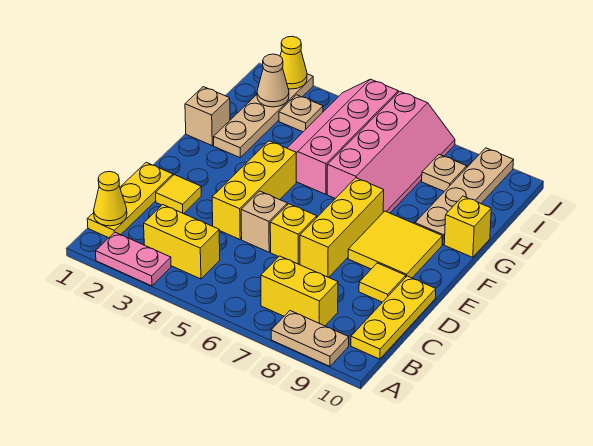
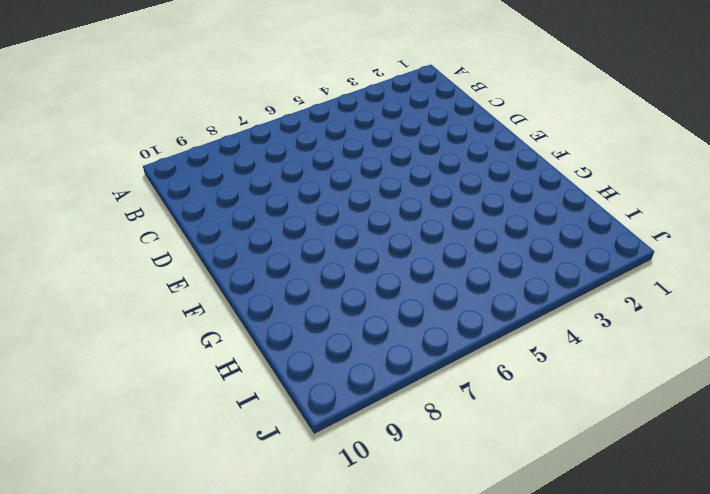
none -> pink 1x2 plate [96,232,171,286]
none -> tan 1x2 plate [271,311,349,366]
none -> yellow 1x3 plate [87,162,173,238]

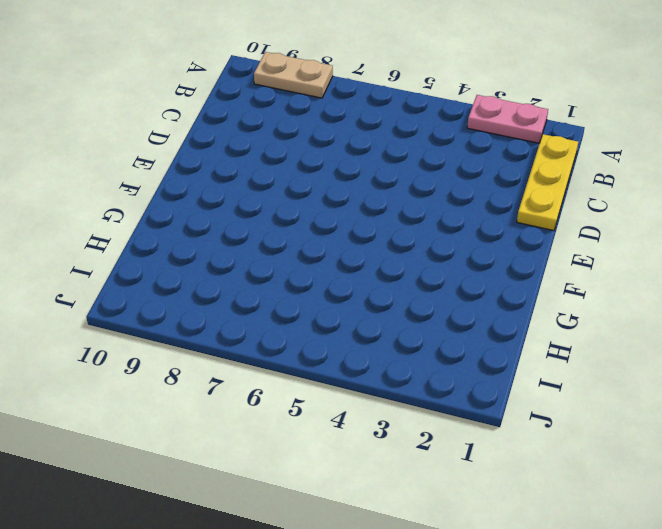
none -> yellow 1x2 brick [144,205,220,279]
none -> yellow 1x2 brick [261,256,338,326]
none -> yellow 1x3 plate [351,276,436,359]

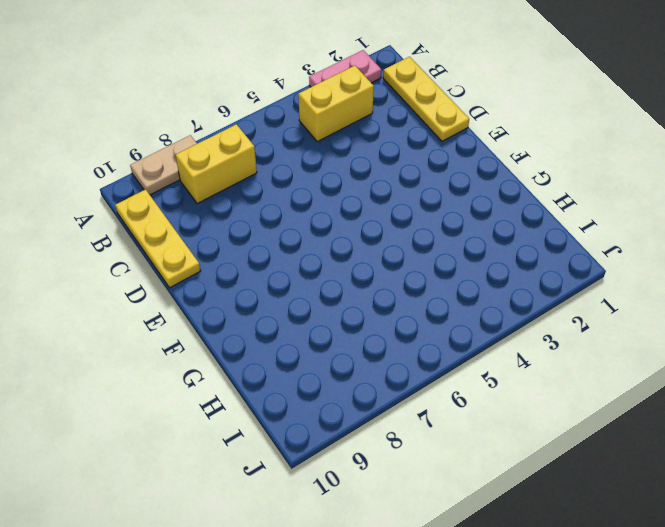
none -> yellow 1x1 tile [156,175,201,214]
none -> yellow 1x3 brick [212,141,296,239]
none -> tan 1x1 brick [241,191,287,252]

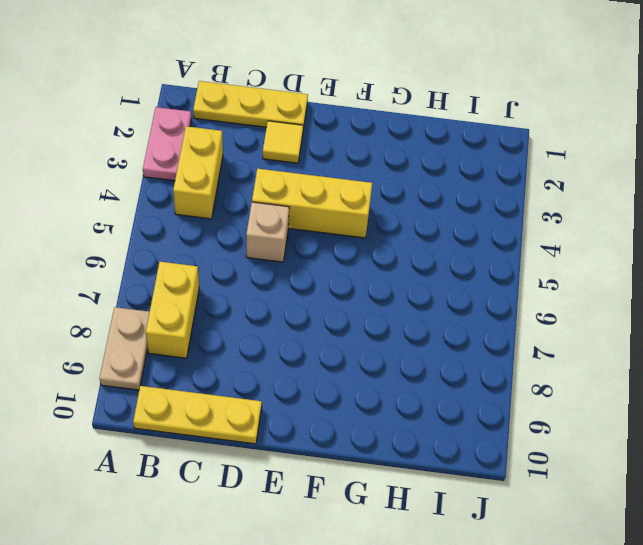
none -> yellow 1x1 brick [270,204,317,264]
none -> yellow 1x3 brick [300,178,384,277]
none -> yellow 1x1 tile [359,263,406,302]

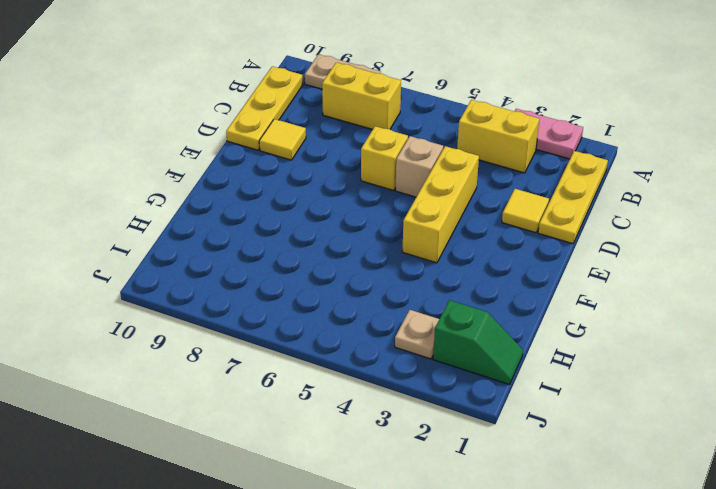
green 1x2 slope [433,300,523,385] -> tan 1x4 plate [214,74,313,157]
none -> yellow 1x3 brick [300,178,384,277]
none -> yellow 2x2 tile [348,211,442,278]
none -> tan 1x1 brick [185,87,230,145]

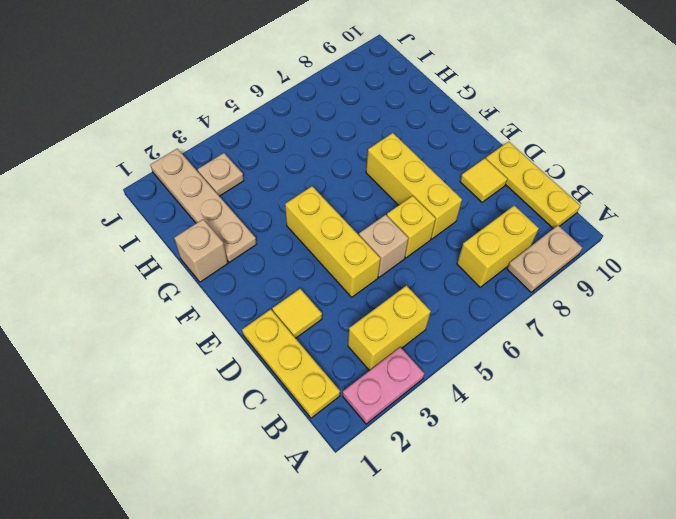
none -> yellow 2x2 tile [348,211,442,278]
none -> pink 2x4 slope [287,79,398,194]
none -> pink 2x4 slope [327,91,455,213]

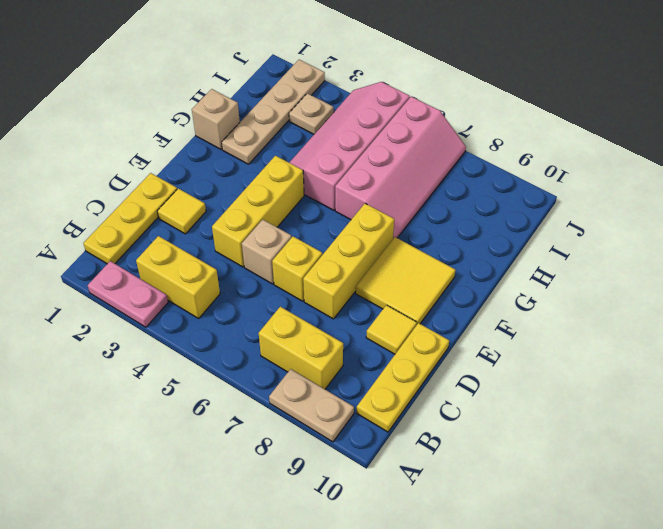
none -> tan 1x4 plate [415,148,513,245]
none -> yellow 1x1 brick [444,196,491,257]
none -> tan 1x1 plate [422,154,467,191]

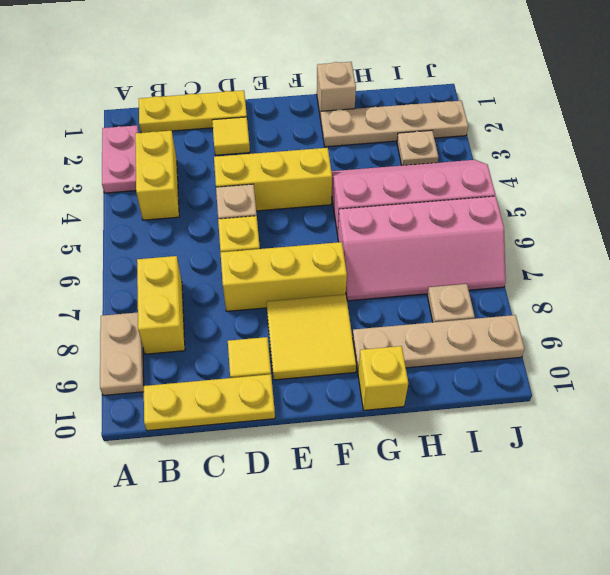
none -> yellow 1x1 cone [94,171,127,226]
none -> tan 1x1 cone [257,54,289,107]
none -> yellow 1x1 cone [280,36,307,89]

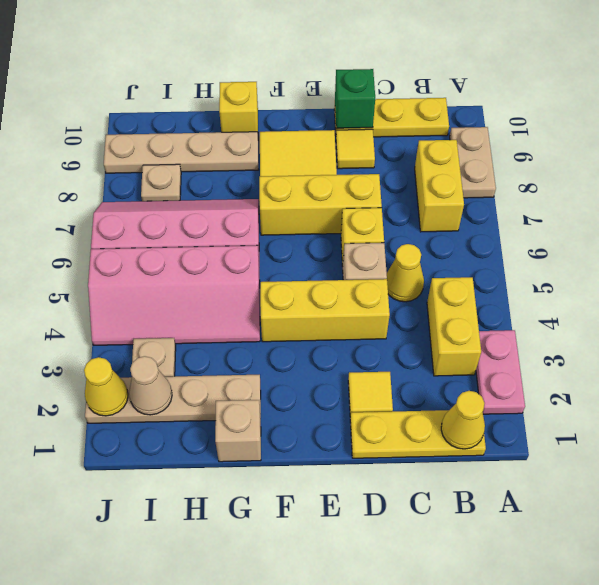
yellow 1x1 cone [387,244,424,302] -> none
green 1x1 brick [335,69,375,128] -> none

